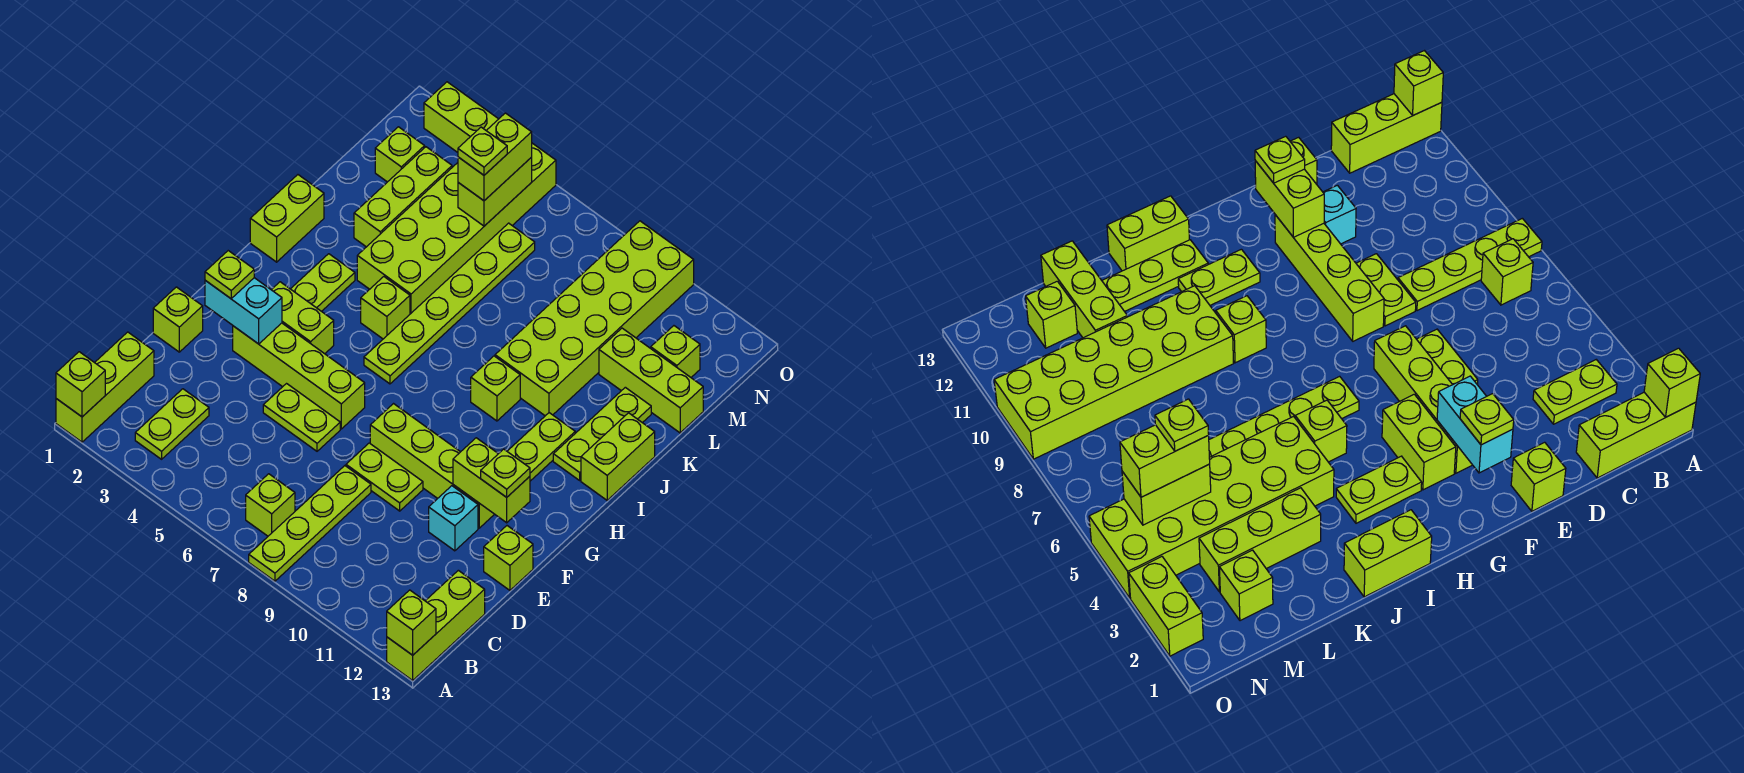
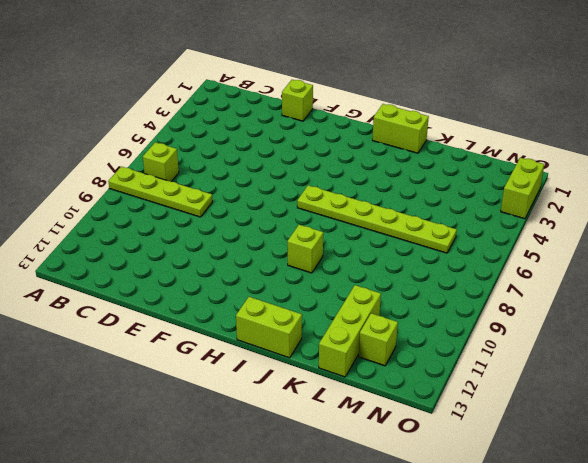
none -> lime 1x3 brick [56,332,154,442]
none -> lime 1x3 brick [387,570,485,680]
none -> lime 1x2 plate [135,389,209,459]
none -> lime 1x2 plate [263,384,340,451]

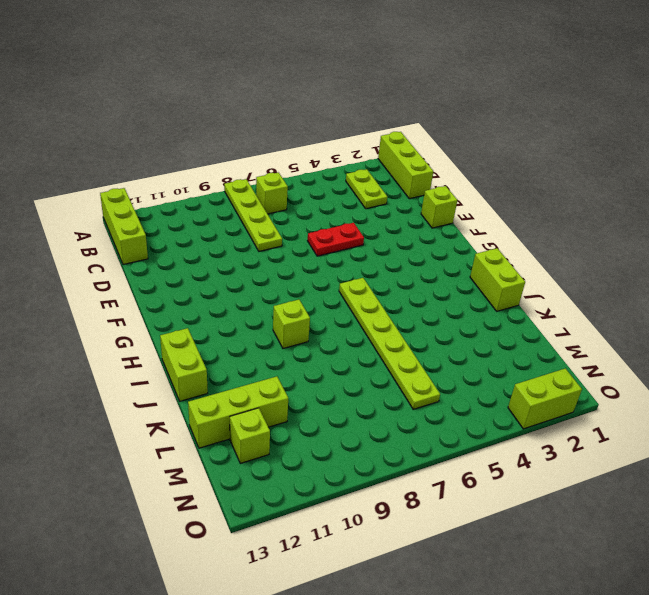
red 1x2 plate [307,223,364,256] -> lime 1x2 plate [263,384,340,451]
none -> lime 1x2 plate [346,443,423,511]
none -> cyan 1x1 brick [429,486,478,551]
none -> lime 1x1 brick [484,526,533,590]
none -> lime 1x4 brick [233,323,365,429]

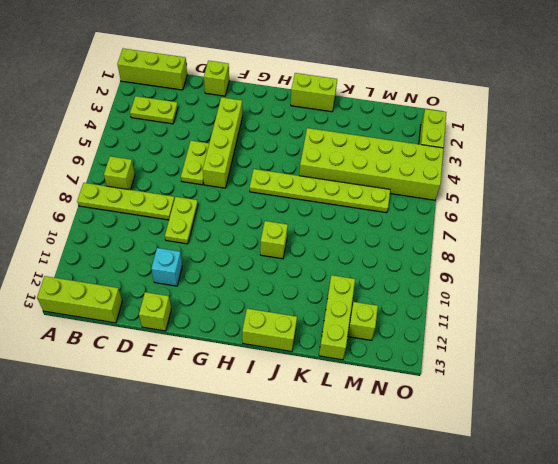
none -> lime 1x4 brick [370,404,494,528]
none -> lime 1x2 brick [271,282,334,354]
none -> lime 1x2 plate [291,254,355,311]
none -> lime 1x2 plate [507,413,575,481]

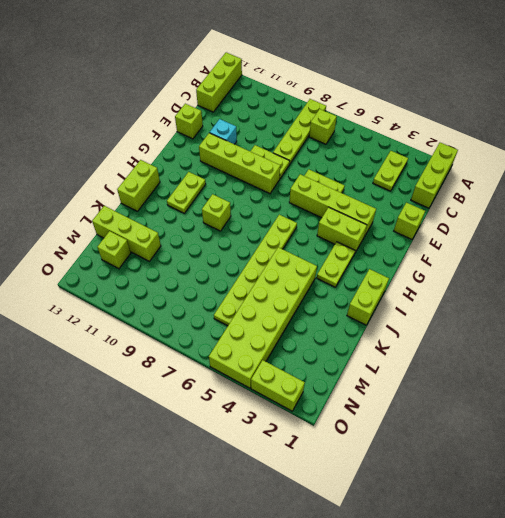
none -> lime 1x1 brick [361,277,410,339]
none -> lime 1x3 plate [553,387,651,480]
none -> lime 2x6 brick [495,221,694,416]
none -> lime 1x3 brick [354,147,452,247]

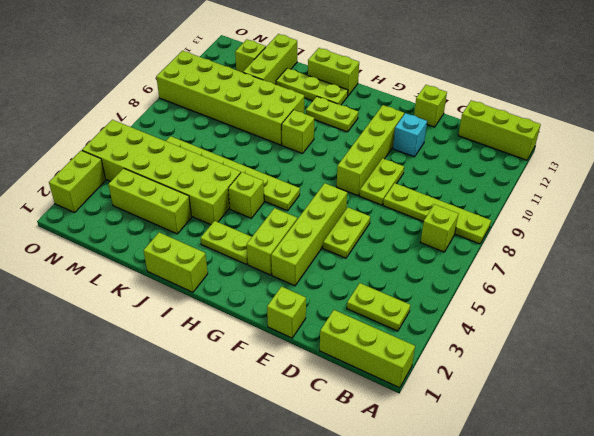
none -> lime 1x1 brick [375,127,425,182]
none -> lime 1x1 brick [56,352,105,417]
none -> lime 1x1 brick [387,590,436,655]
none -> cyan 1x2 brick [205,278,282,344]

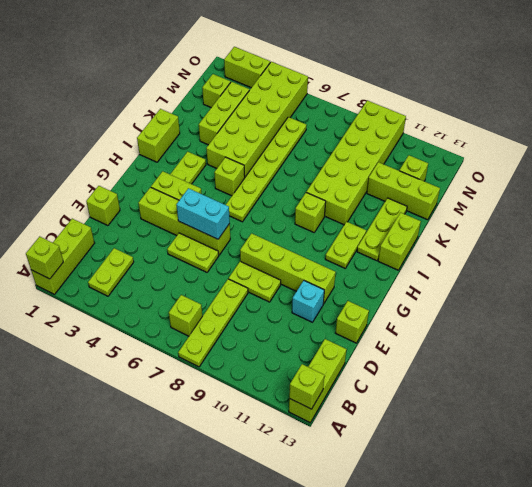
cyan 1x2 brick [177,188,230,239] -> cyan 1x2 brick moved to [205,278,282,344]
none -> lime 1x2 brick [453,438,530,523]
none -> lime 1x2 brick [458,158,532,226]
none -> lime 1x1 plate [205,251,254,298]
none -> lime 1x1 plate [481,449,530,497]

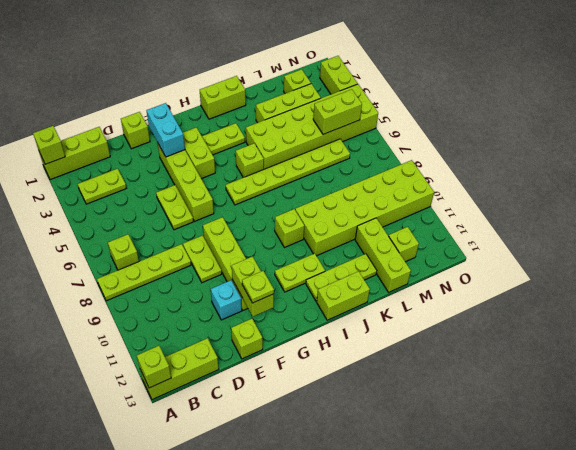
none -> lime 1x1 plate [205,251,254,298]
none -> lime 1x2 brick [458,113,532,201]
none -> lime 1x1 plate [458,127,507,175]

